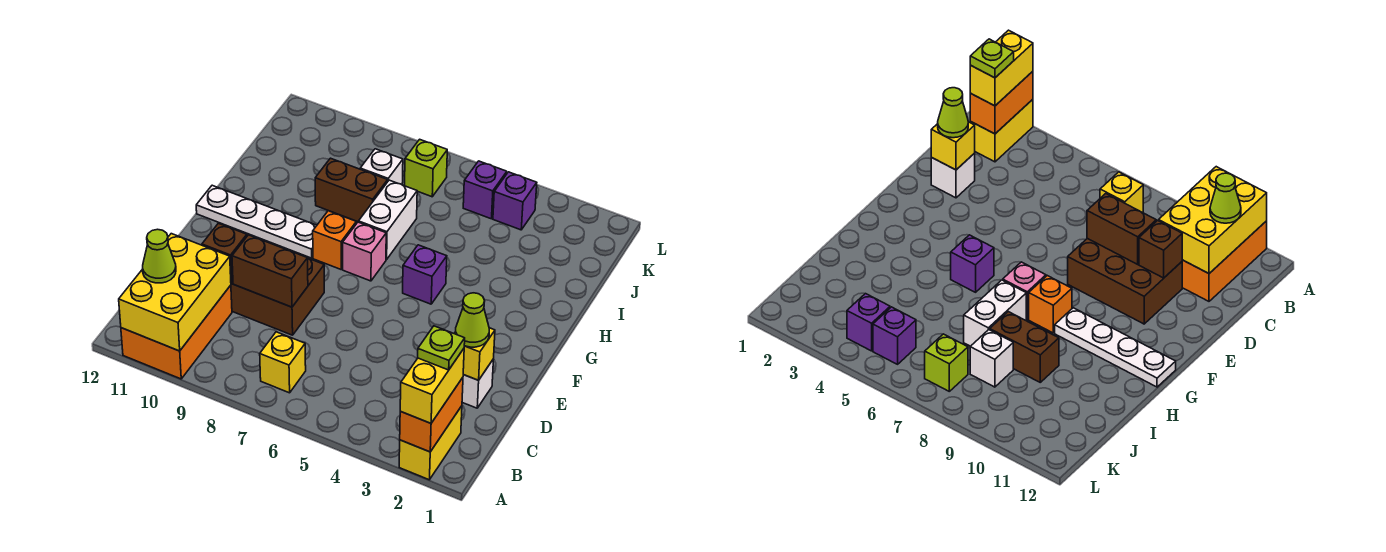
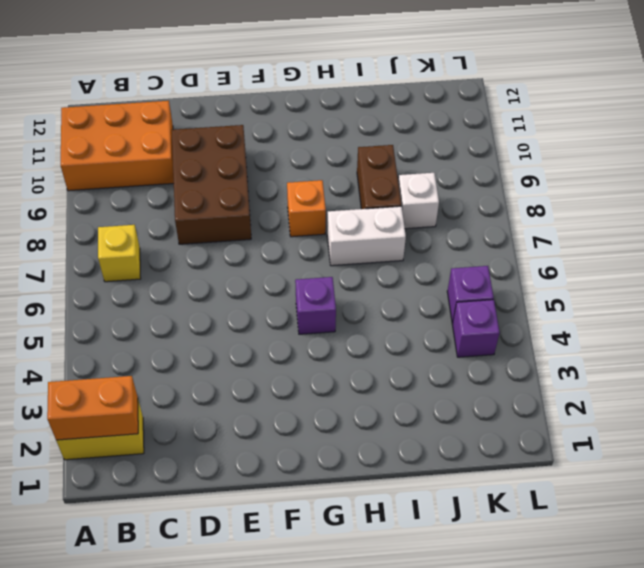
none -> white 1x1 brick [462,359,494,408]
none -> pink 1x1 brick [343,222,386,281]
none -> white 1x4 plate [196,185,317,258]

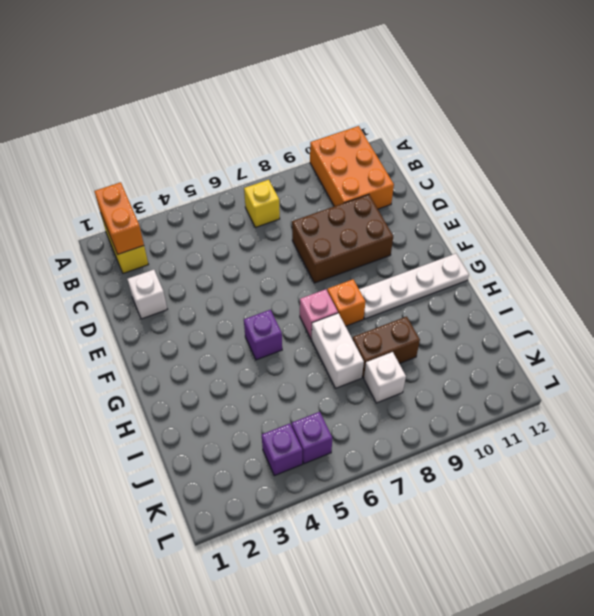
none -> lime 1x1 brick [405,139,447,197]
none -> yellow 2x3 brick [119,234,231,351]
none -> yellow 1x1 brick [454,328,495,380]

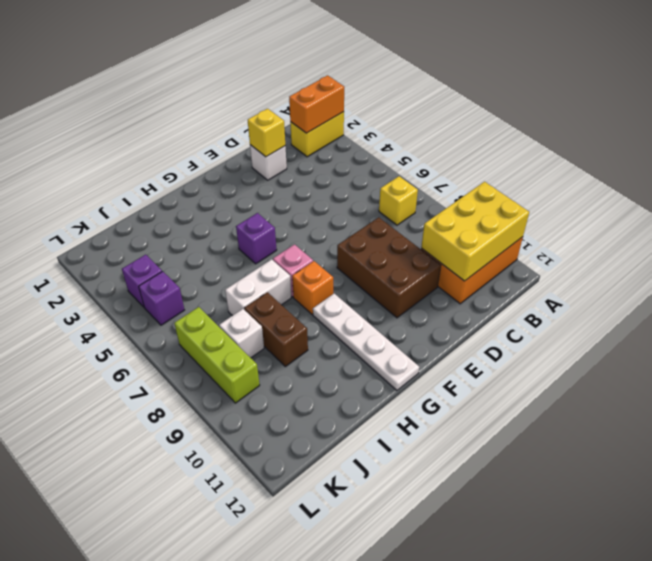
lime 1x3 brick [174,307,260,403] -> lime 1x1 brick [405,139,447,197]
none -> brown 1x2 brick [232,235,308,307]
none -> brown 1x1 brick [202,223,247,283]
none -> yellow 1x2 brick [400,349,464,423]

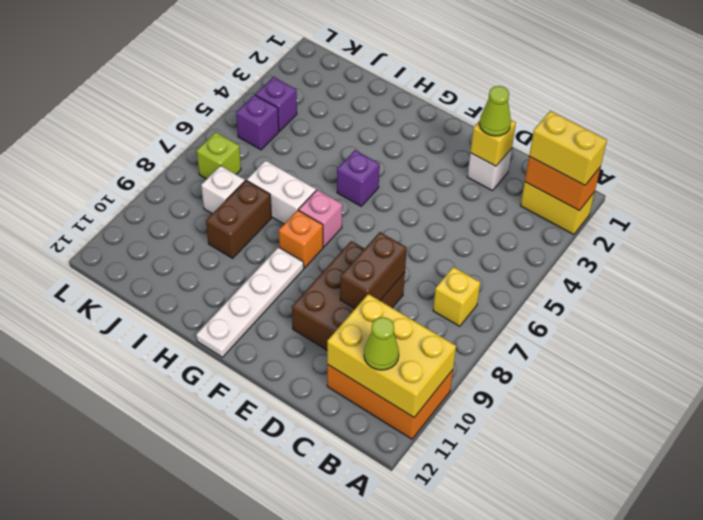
none -> brown 1x1 brick [202,223,247,283]
none -> lime 1x1 plate [418,326,465,370]

